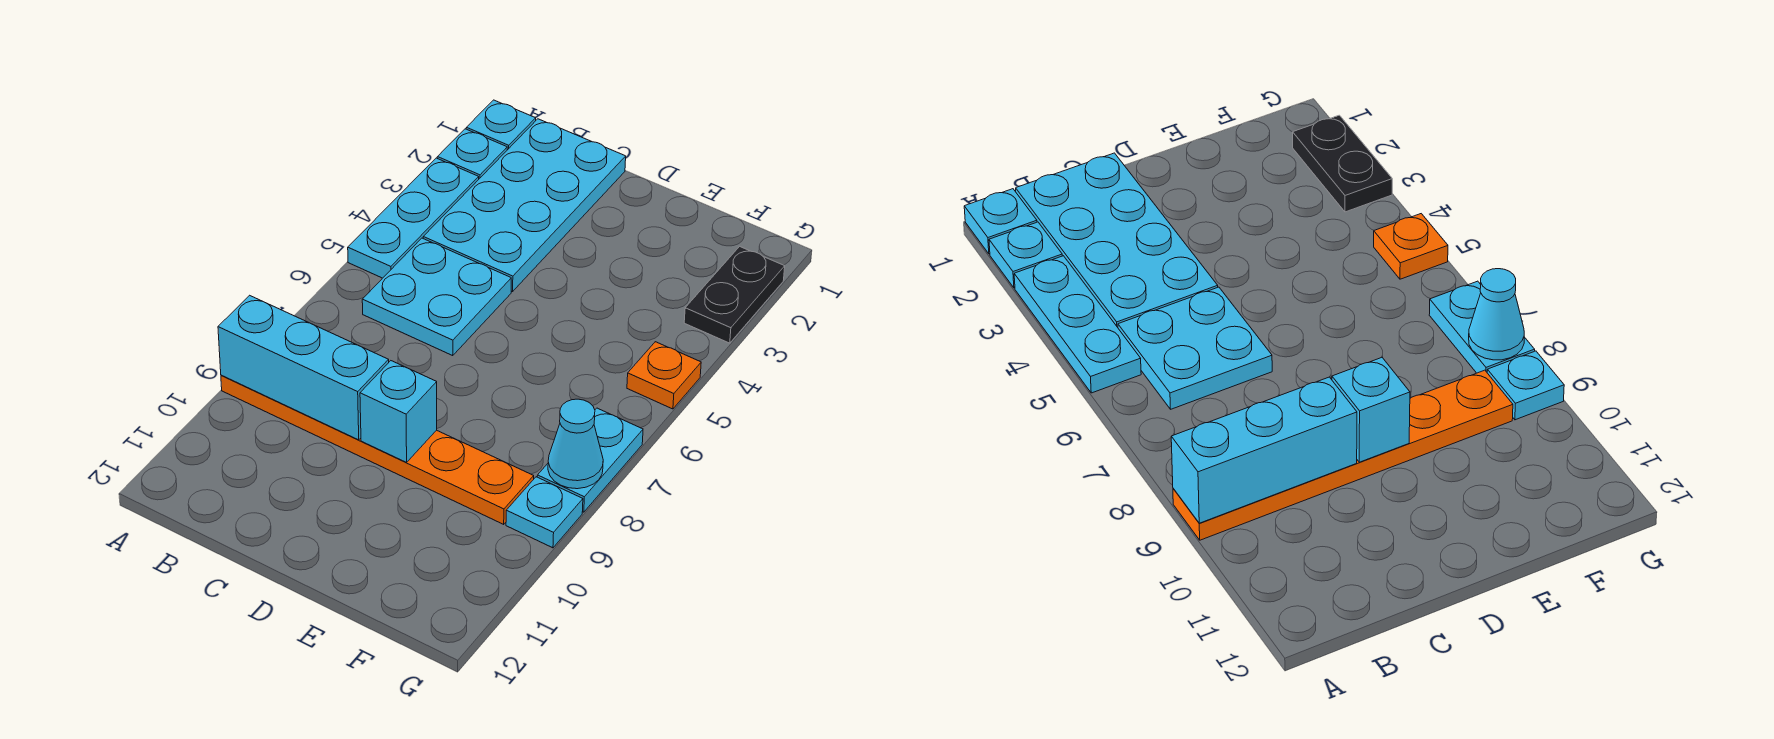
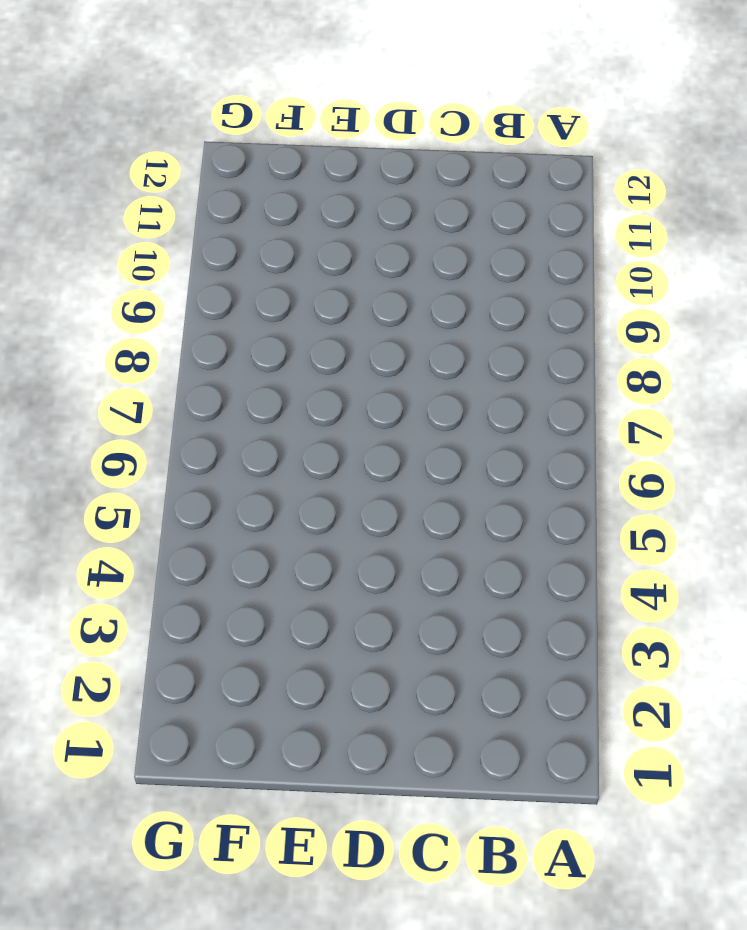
none -> cyan 1x1 plate [466,100,536,150]
none -> cyan 1x1 plate [437,129,507,179]
none -> cyan 1x3 plate [348,158,479,278]

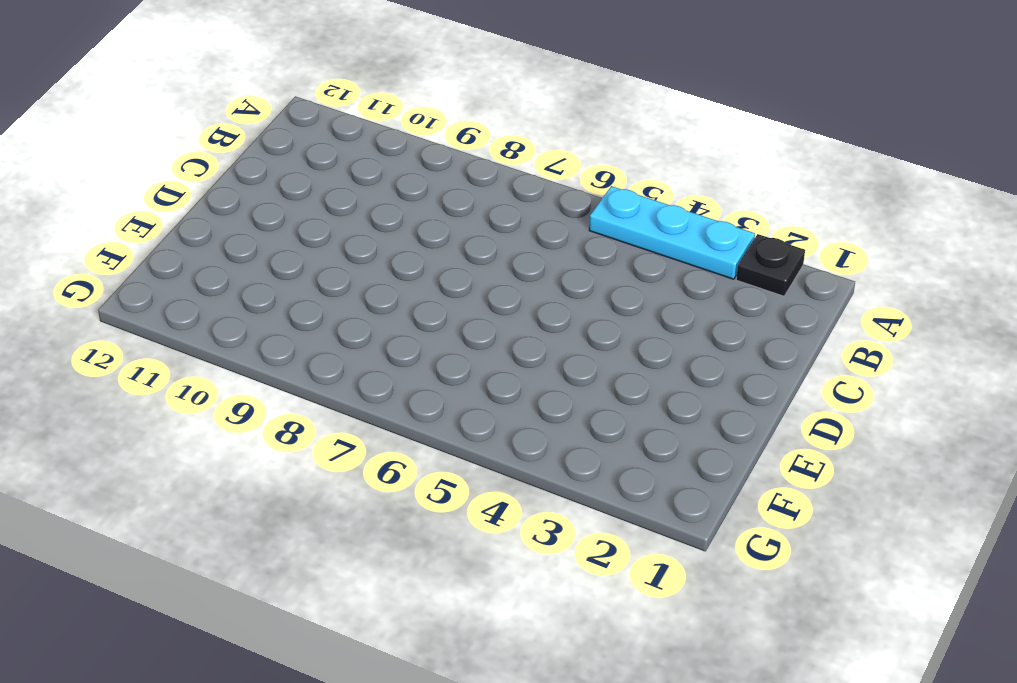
black 1x1 plate [736,234,805,296] -> cyan 1x1 plate [437,129,507,179]
none -> cyan 1x1 plate [466,100,536,150]
none -> orange 1x6 plate [221,375,534,524]
none -> cyan 2x4 plate [423,119,626,292]

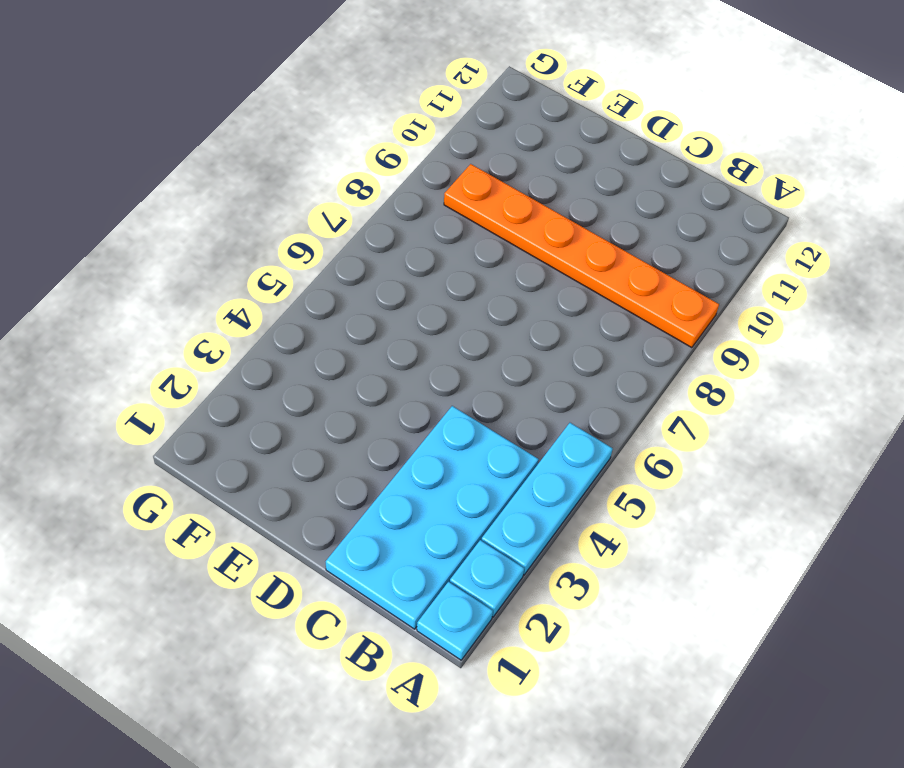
none -> cyan 2x2 plate [362,238,511,355]
none -> black 1x2 plate [684,246,785,343]
none -> orange 1x1 plate [627,342,701,409]

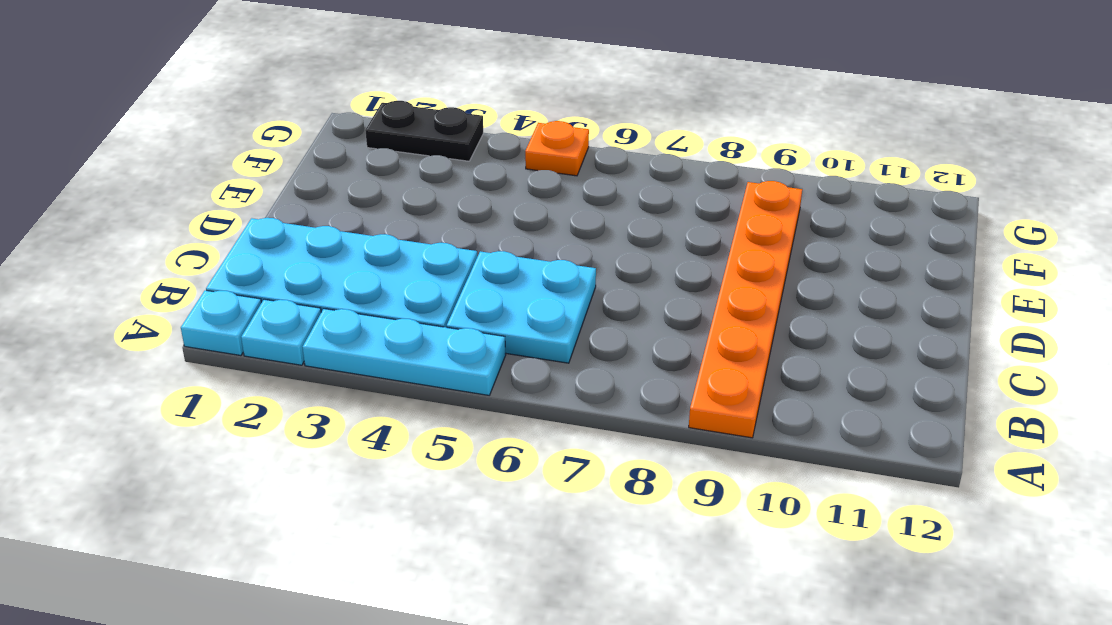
none -> cyan 1x2 plate [537,408,643,512]
none -> cyan 1x1 plate [506,477,583,548]
none -> cyan 1x3 brick [218,295,389,440]

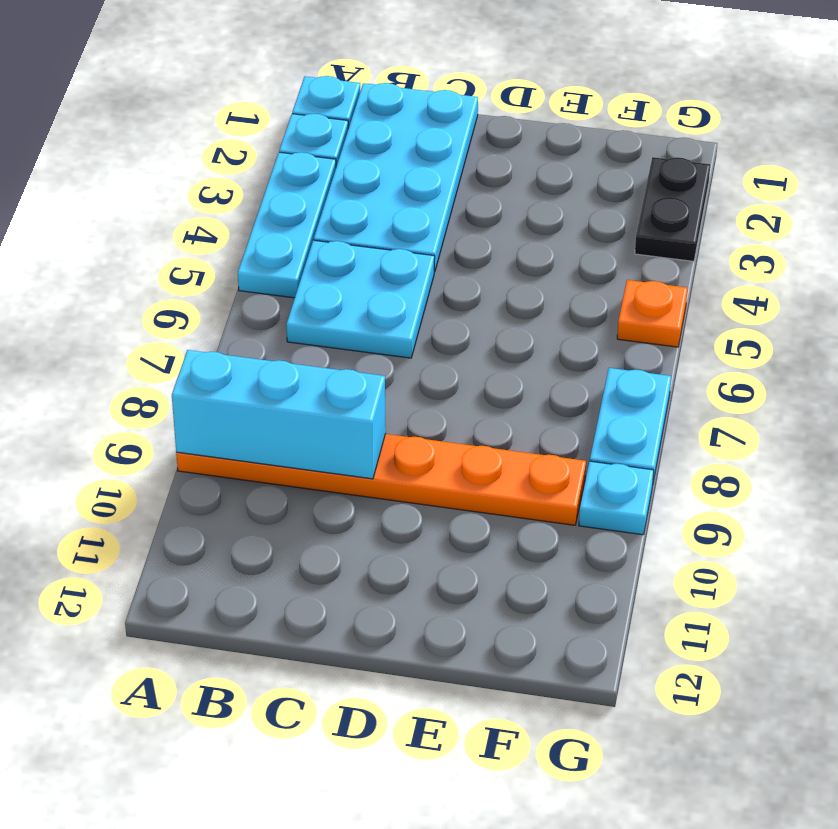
none -> cyan 1x1 brick [360,361,437,462]
none -> cyan 1x1 cone [548,399,603,489]

